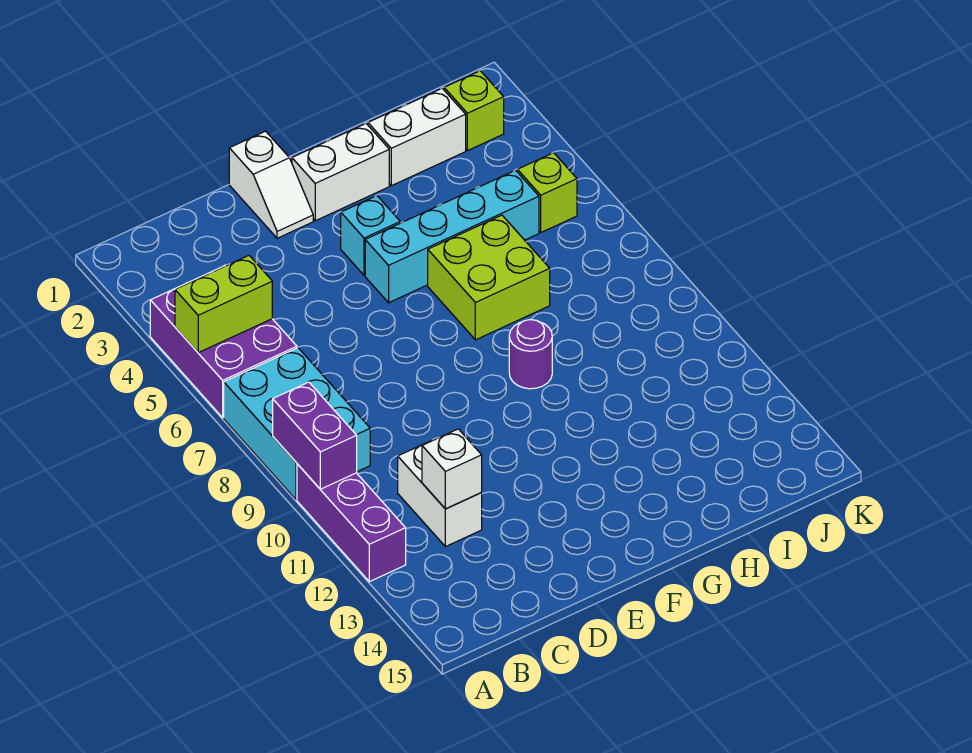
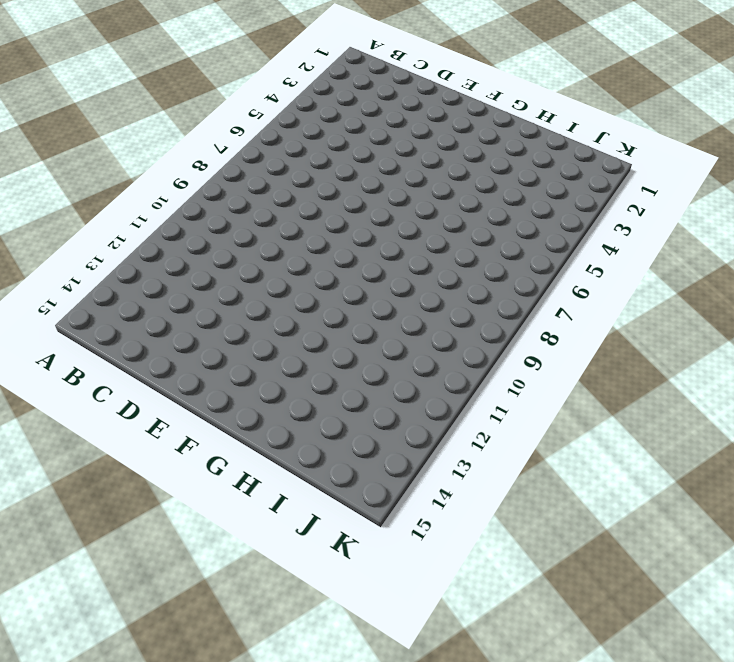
none -> purple 2x3 brick [150,266,297,418]
none -> cyan 2x3 brick [224,348,370,500]
none -> purple 1x3 brick [297,464,406,582]

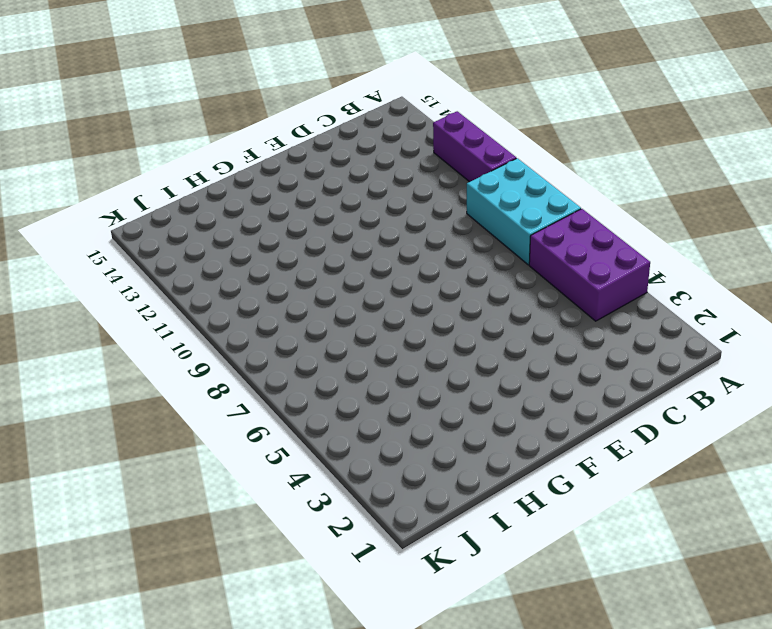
none -> white 1x2 brick [398,440,482,547]
none -> white 1x2 slope [229,131,313,238]
none -> white 1x2 brick [292,124,389,221]

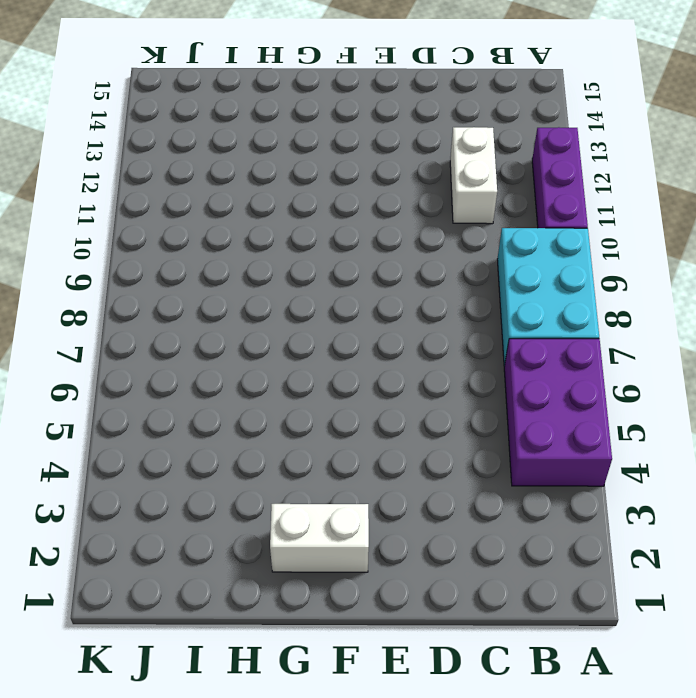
none -> white 1x2 slope [229,131,313,238]
none -> cyan 1x1 brick [341,196,400,275]
none -> cyan 1x4 brick [365,170,539,303]

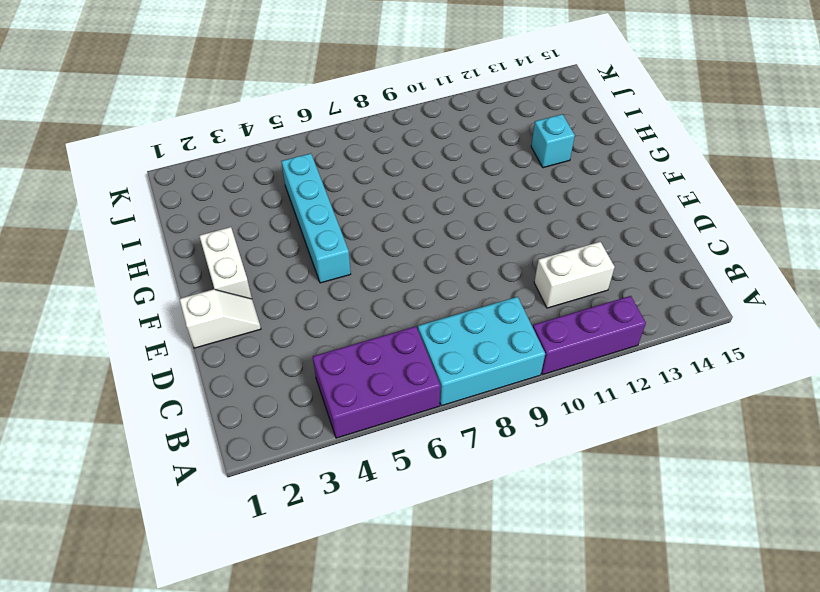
cyan 1x1 brick [531,114,575,168] -> cyan 1x1 brick moved to [341,196,400,275]
none -> lime 2x2 brick [428,215,550,340]
none -> purple 1x1 round brick [509,320,552,389]
none -> white 1x2 brick [368,88,466,186]

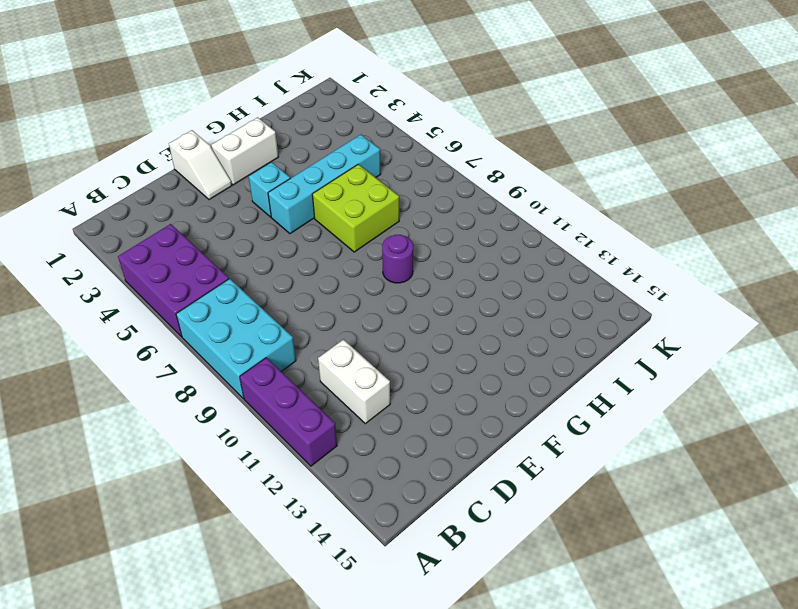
none -> white 1x2 brick [368,88,466,186]
none -> lime 1x1 brick [444,71,504,151]
none -> lime 1x1 brick [517,153,577,232]

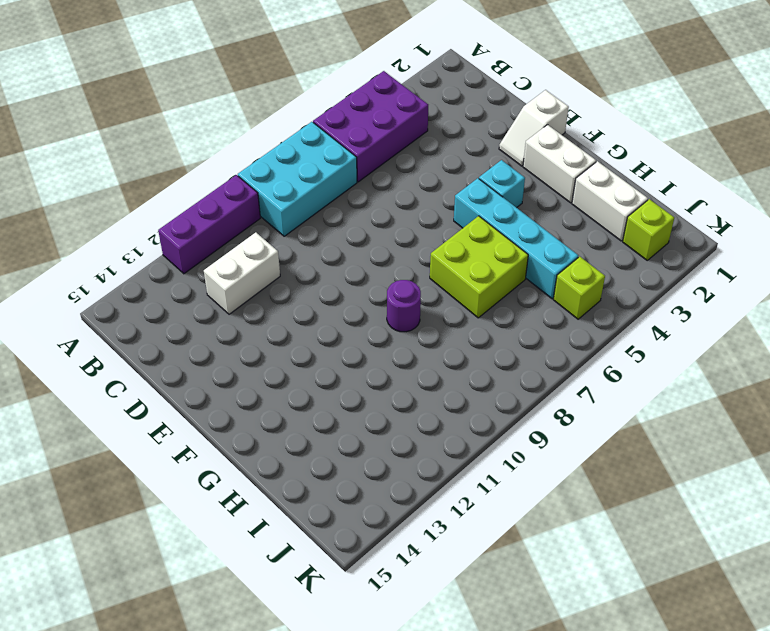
none -> lime 1x2 brick [175,256,272,353]
none -> purple 1x2 brick [273,382,357,489]
none -> white 1x1 brick [422,429,482,509]

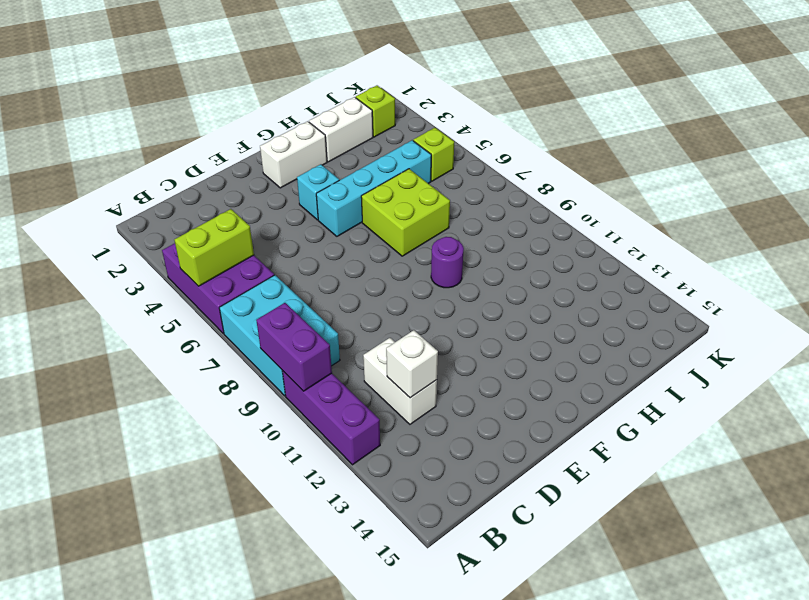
none -> white 1x2 slope [229,131,313,238]

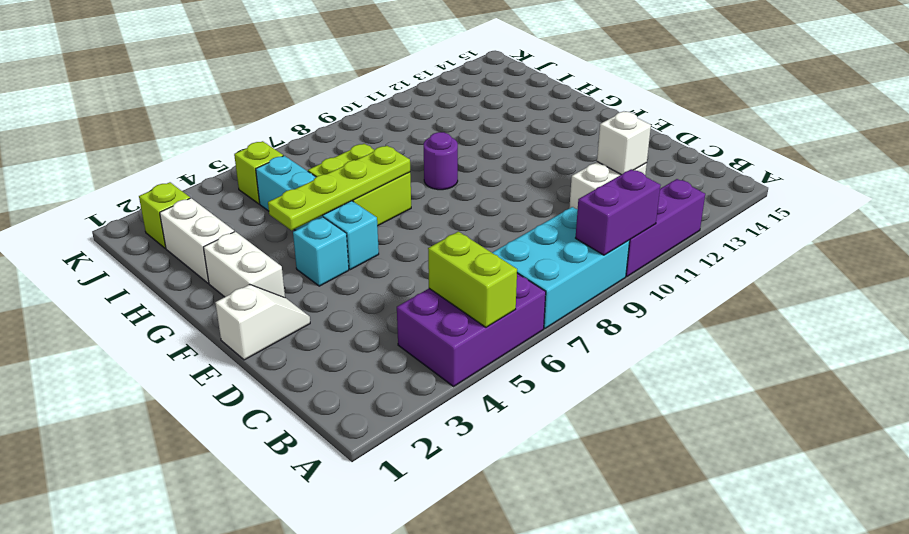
lime 1x4 plate [268,146,410,230] -> none

